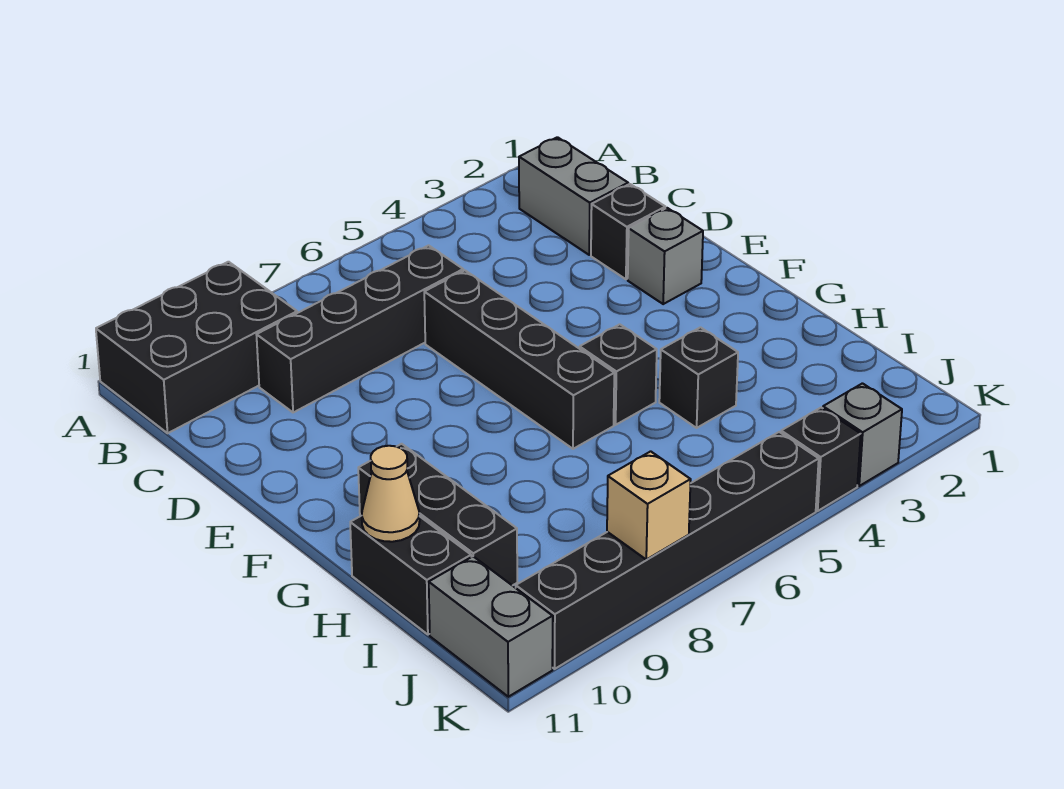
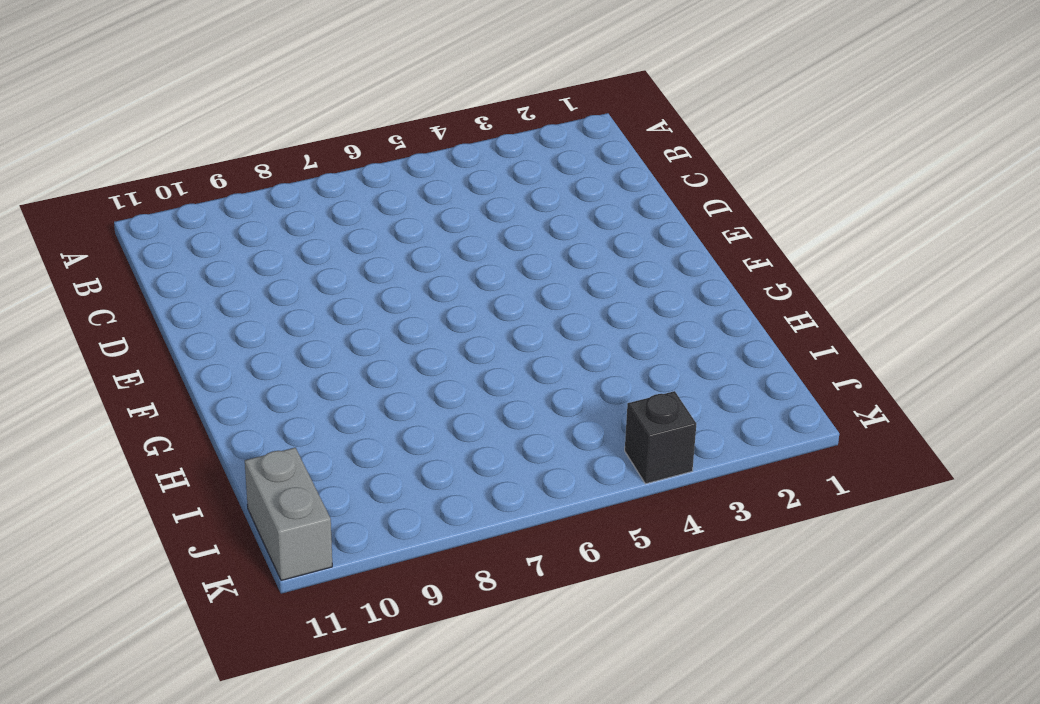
none -> black 2x3 brick [96,262,297,433]
none -> grey 1x2 brick [519,137,628,255]
none -> black 1x4 brick [257,245,463,413]

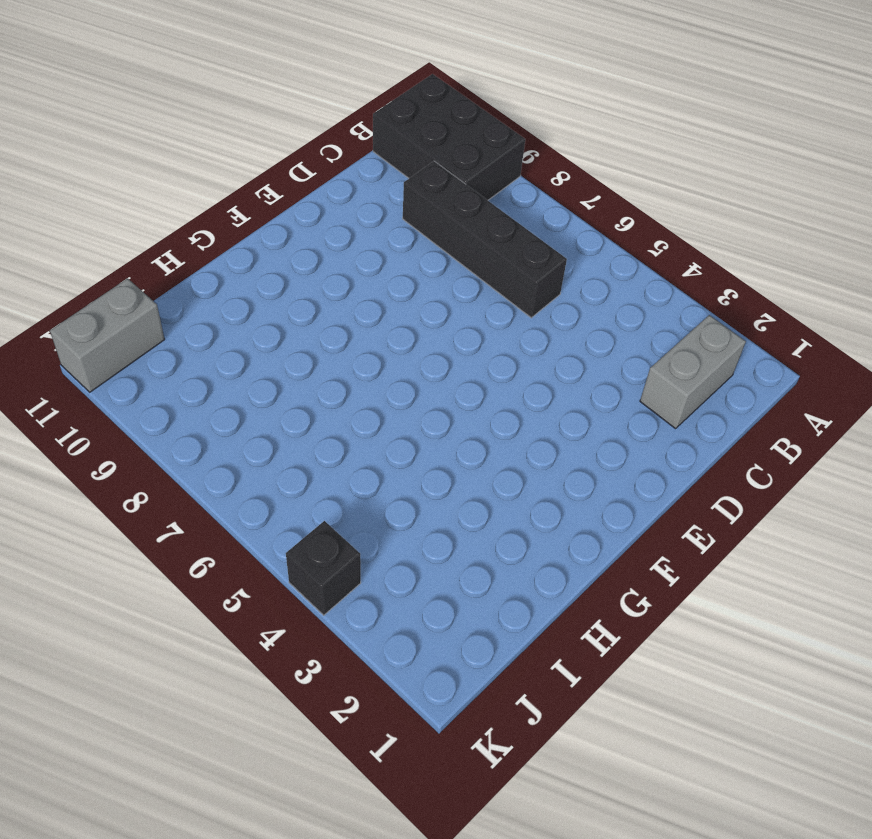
none -> black 1x1 brick [591,184,665,279]
none -> black 1x4 brick [424,270,614,449]
none -> grey 1x1 brick [628,208,703,304]

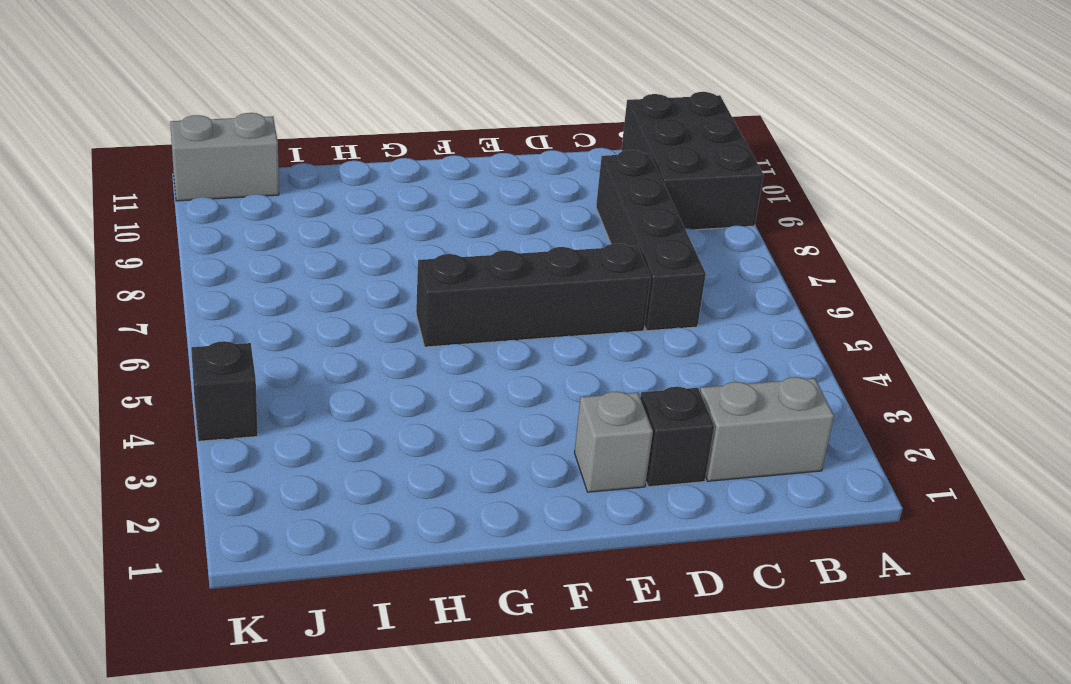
none -> black 1x1 brick [580,324,657,425]
none -> black 1x3 brick [358,444,517,586]
none -> black 1x1 brick [659,327,738,428]

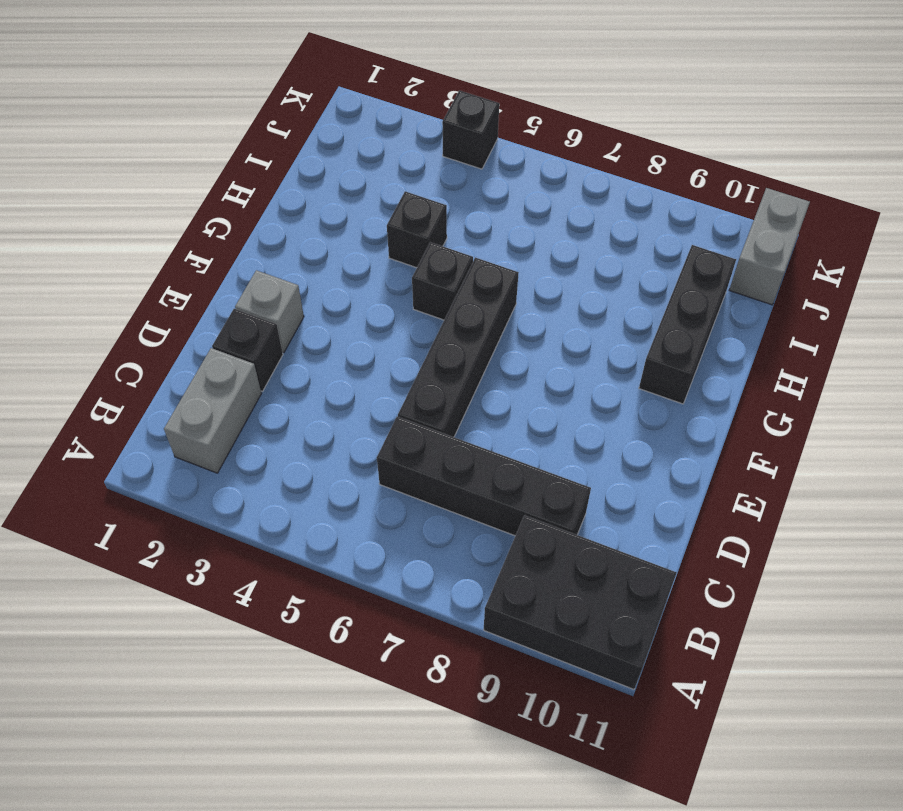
none -> black 1x2 brick [350,516,471,634]
none -> grey 1x1 brick [823,383,902,486]
none -> black 1x6 brick [516,432,819,669]

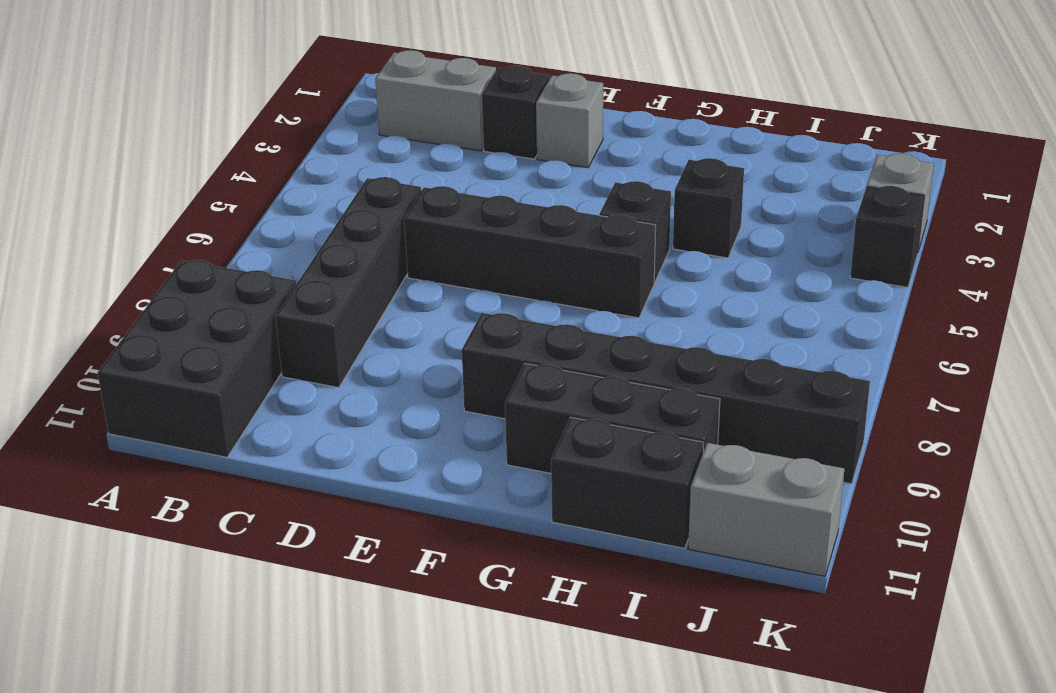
black 1x6 brick [462,313,870,484] -> black 1x6 brick turned to [516,432,819,669]
none -> tan 1x1 cone [362,446,420,542]
none -> tan 1x1 brick [607,451,691,560]

